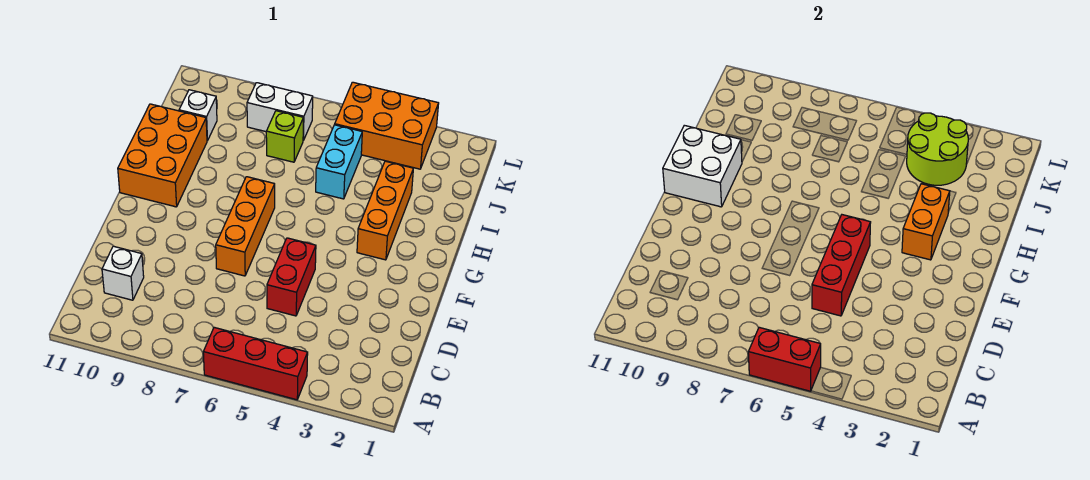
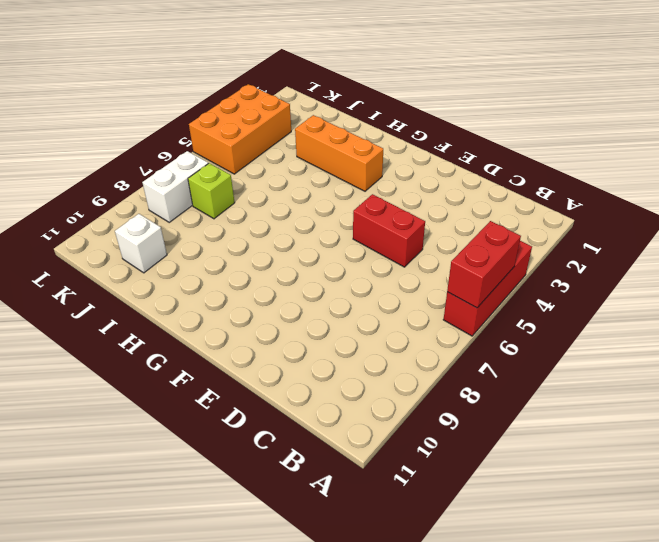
none -> white 1x1 brick [102,246,144,300]
none -> orange 1x3 brick [216,177,275,276]
none -> orange 2x3 brick [118,104,207,207]

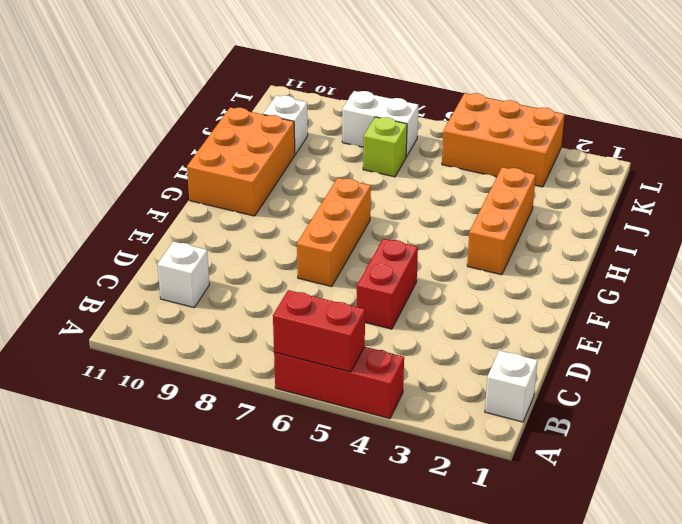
white 1x1 brick [485,351,538,422] -> none
none -> cyan 1x2 brick [316,125,362,199]
none -> red 1x3 brick [812,215,871,316]
none -> orange 1x2 brick [902,184,950,260]

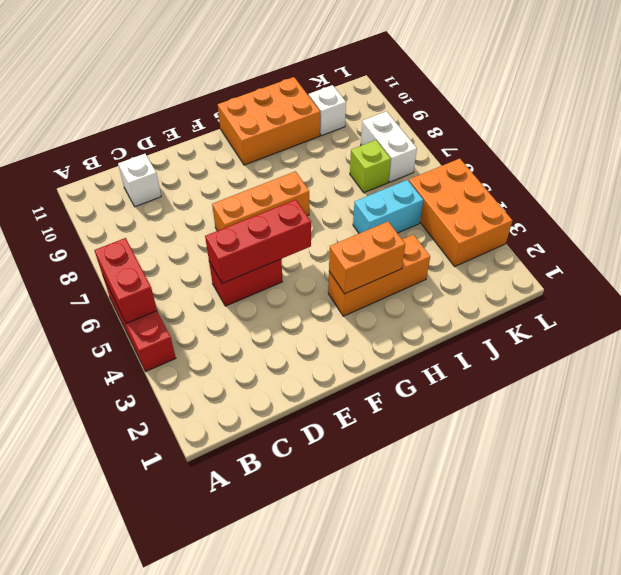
none -> white 2x2 brick [663,125,742,207]
none -> lime 2x2 round brick [907,113,968,185]

